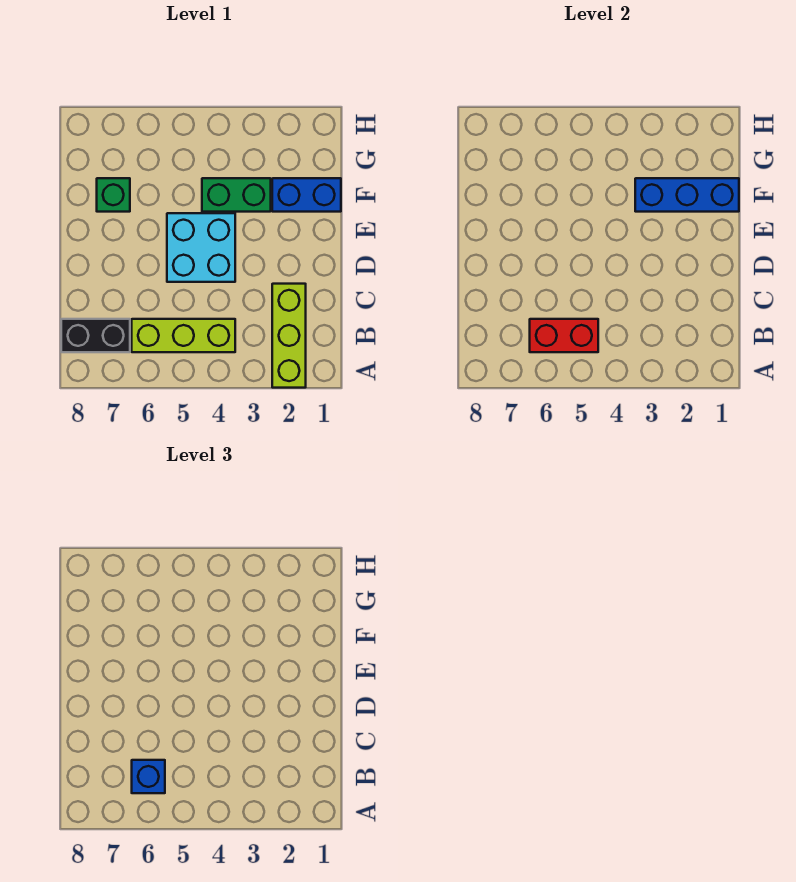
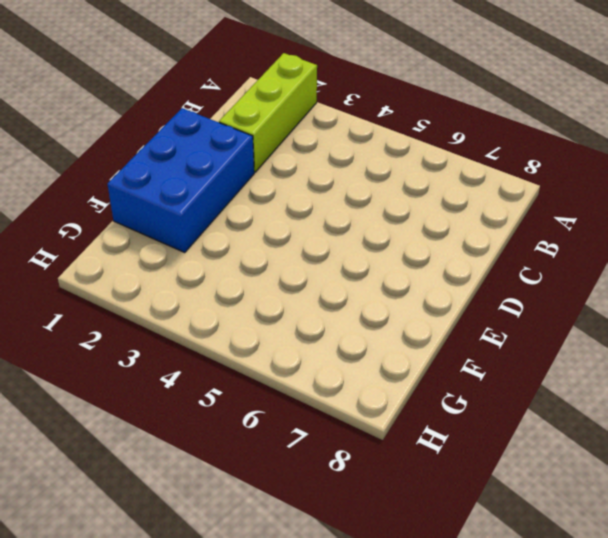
blue 2x3 brick [108,108,254,253] -> blue 1x2 brick [272,178,341,212]
none -> lime 1x3 brick [132,319,235,352]
none -> black 1x2 brick [61,319,130,352]

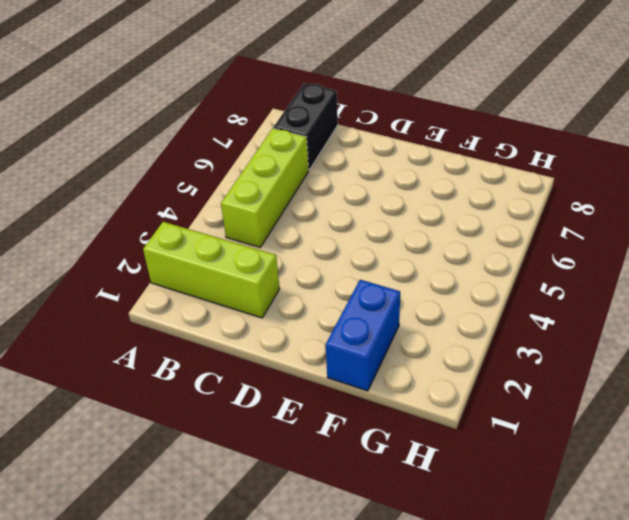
none -> cyan 2x2 brick [167,213,235,282]
none -> green 1x2 brick [202,178,271,212]

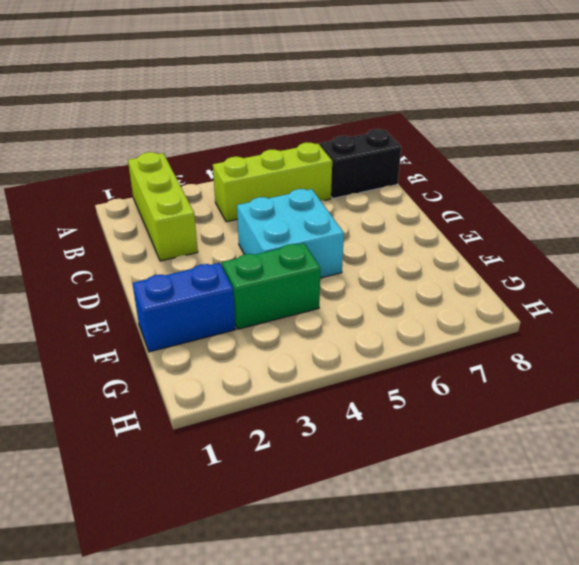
none -> green 1x1 brick [97,178,130,212]
none -> red 1x2 brick [530,319,598,352]

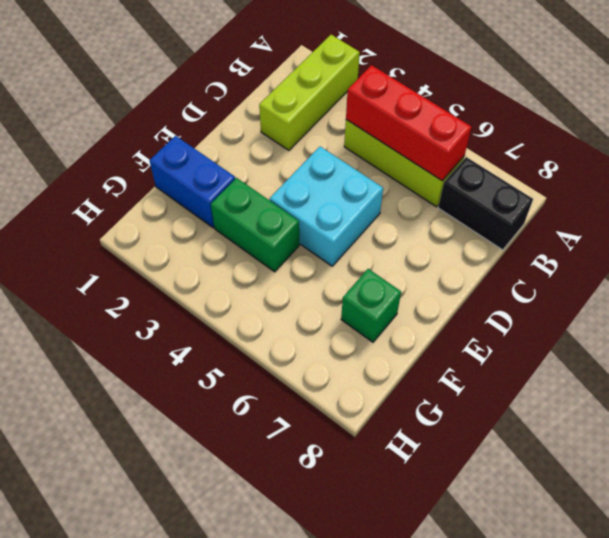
red 1x3 brick [346,65,471,181] -> red 1x2 brick [530,319,598,352]
none -> blue 1x3 brick [635,178,739,212]
none -> blue 1x1 brick [132,760,165,793]

